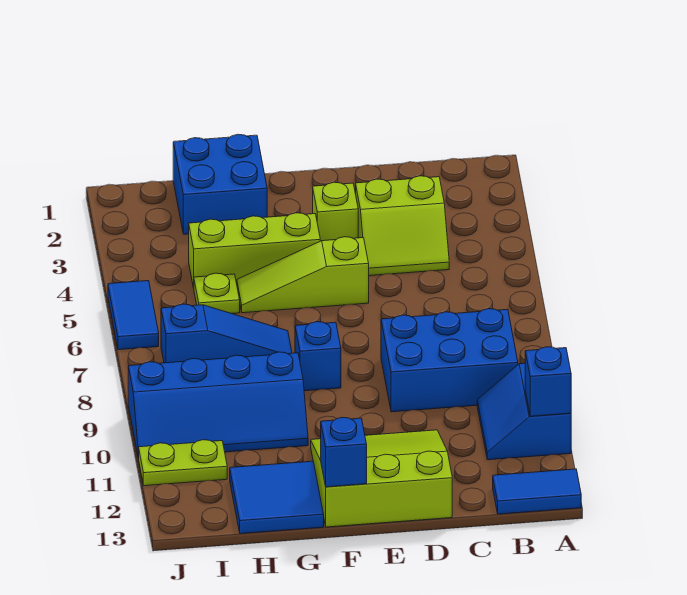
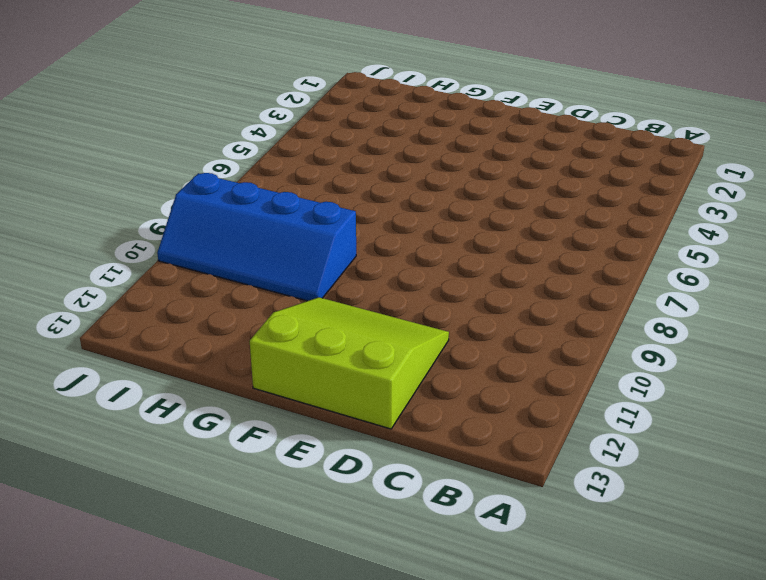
none -> blue 2x2 slope [477,363,571,460]
none -> blue 1x2 tile [493,469,581,514]
none -> blue 2x3 brick [381,309,518,412]

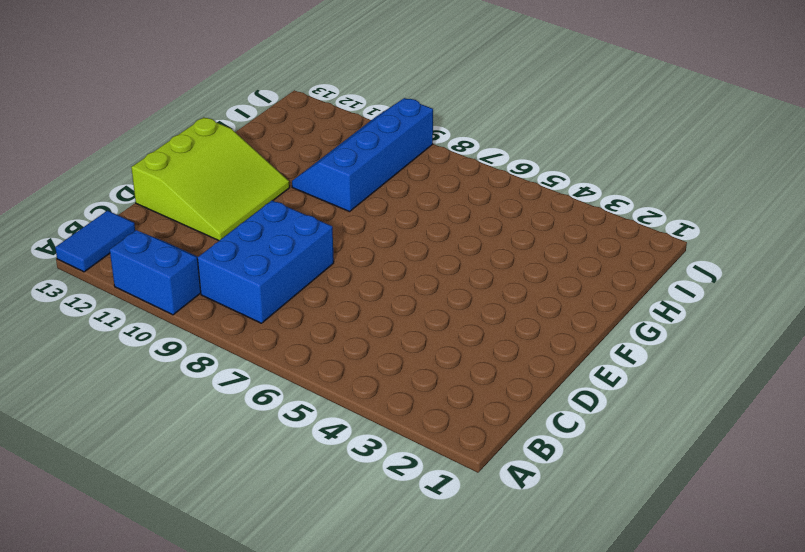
none -> lime 2x2 slope [356,176,449,276]
none -> lime 1x1 brick [313,182,358,241]
none -> lime 1x3 slope [237,237,369,313]

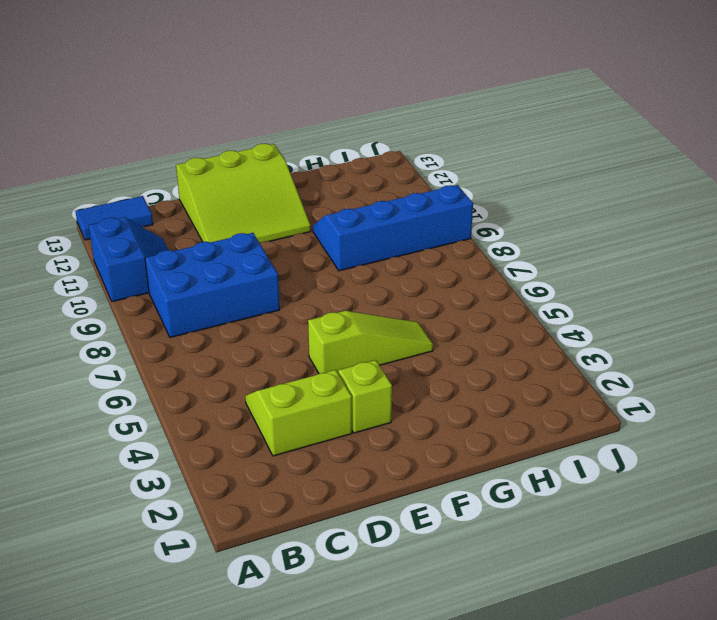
none -> lime 1x3 brick [189,213,320,288]
none -> blue 1x1 brick [295,322,341,391]
none -> blue 2x2 brick [173,134,267,234]

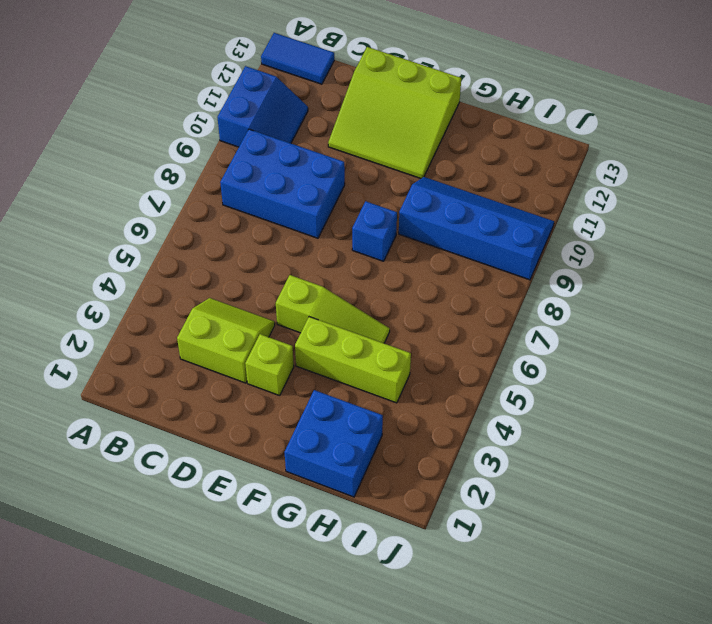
none -> blue 1x3 slope [161,304,292,363]
none -> blue 2x2 tile [230,461,324,534]
none -> lime 1x1 plate [194,273,240,314]

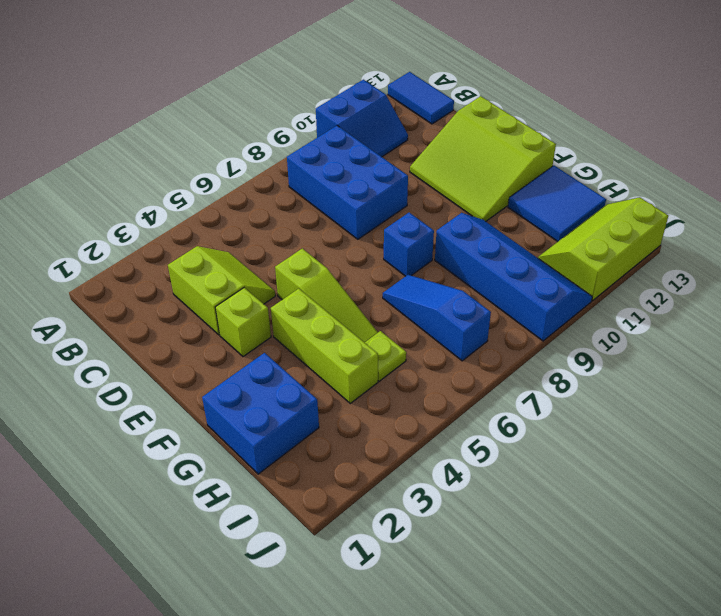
lime 2x3 slope [538,197,668,301] -> lime 1x2 plate [139,440,227,486]
none -> blue 1x2 tile [108,281,159,350]
none -> blue 1x1 brick [525,347,571,416]
none -> blue 1x1 brick [321,417,367,487]

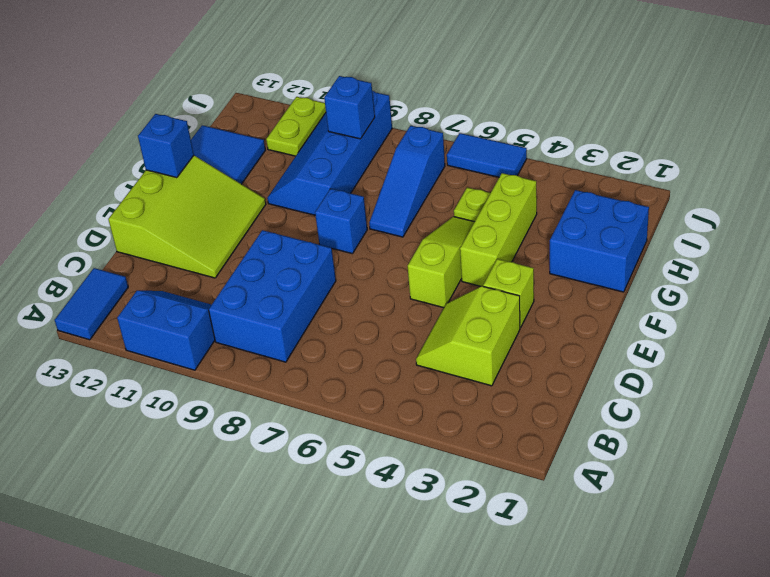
blue 1x1 brick [324,76,375,139] -> blue 1x1 brick moved to [525,347,571,416]

